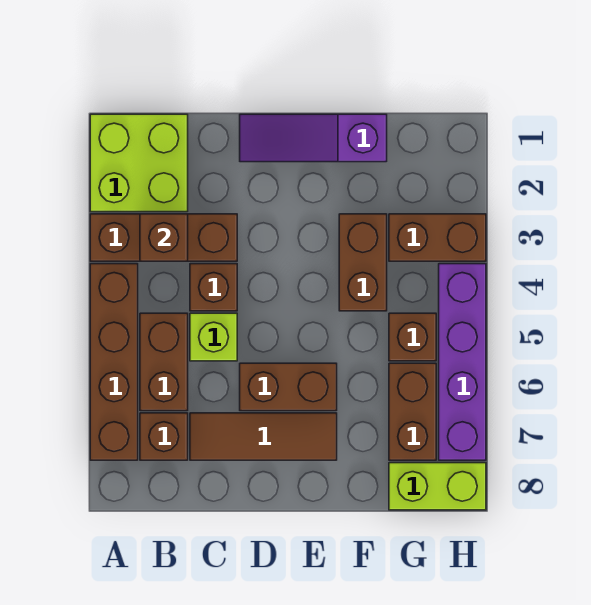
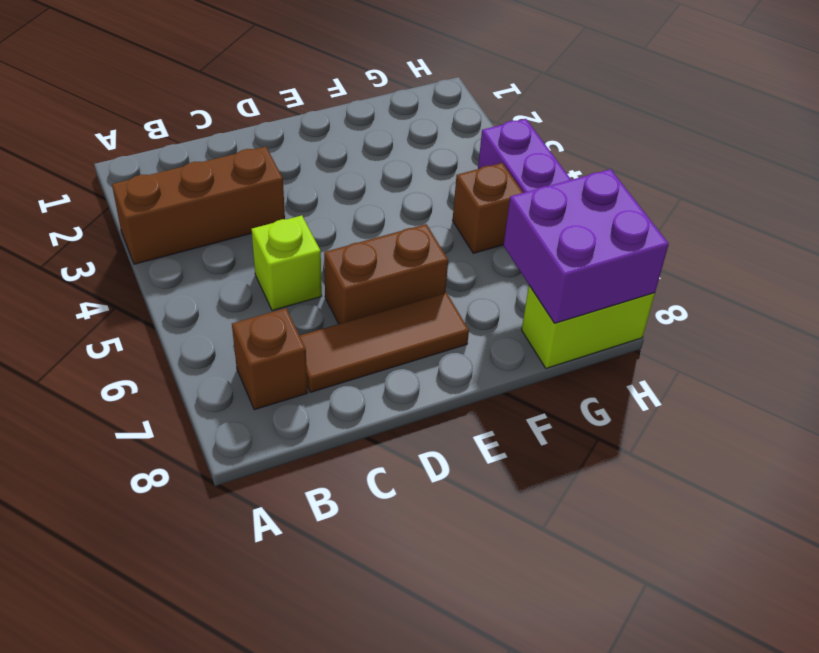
purple 2x2 brick [504,169,669,323] -> none
none -> lime 2x2 brick [90,114,188,212]
none -> brown 1x4 brick [90,264,138,460]
none -> brown 1x2 brick [140,313,188,411]

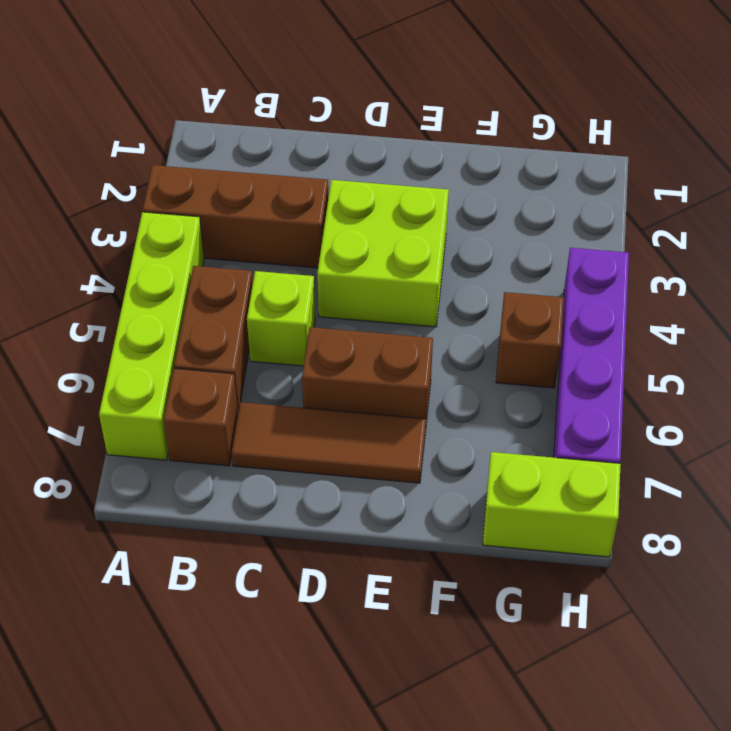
lime 1x4 brick [99,212,204,460] -> brown 1x4 brick [90,264,138,460]
lime 2x2 brick [317,180,449,327] -> lime 2x2 brick moved to [90,114,188,212]
none -> brown 1x1 brick [190,264,237,311]
none -> purple 1x3 slope [240,114,387,162]
none -> brown 1x2 brick [339,214,387,311]

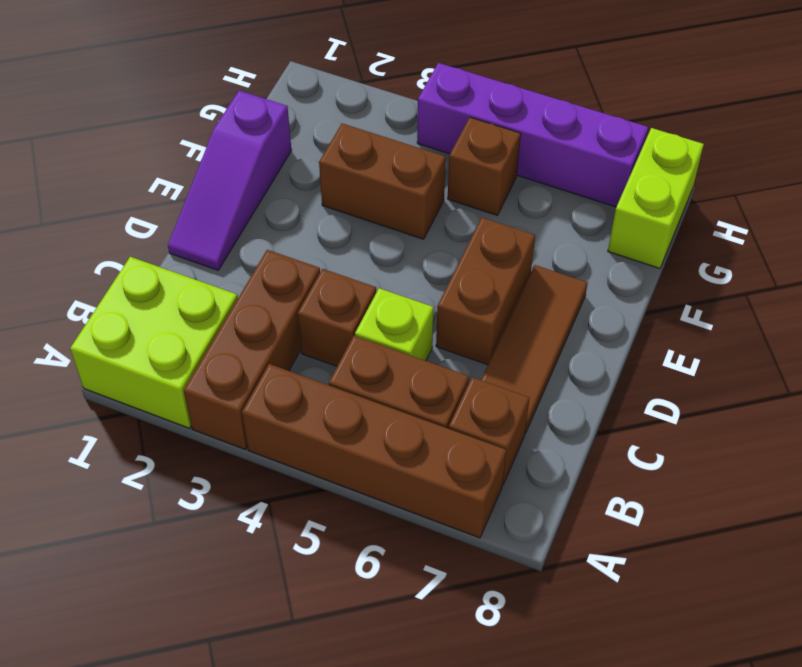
none -> brown 1x2 brick [389,214,486,261]
none -> brown 1x2 brick [389,363,436,460]
none -> brown 1x1 brick [140,214,188,261]

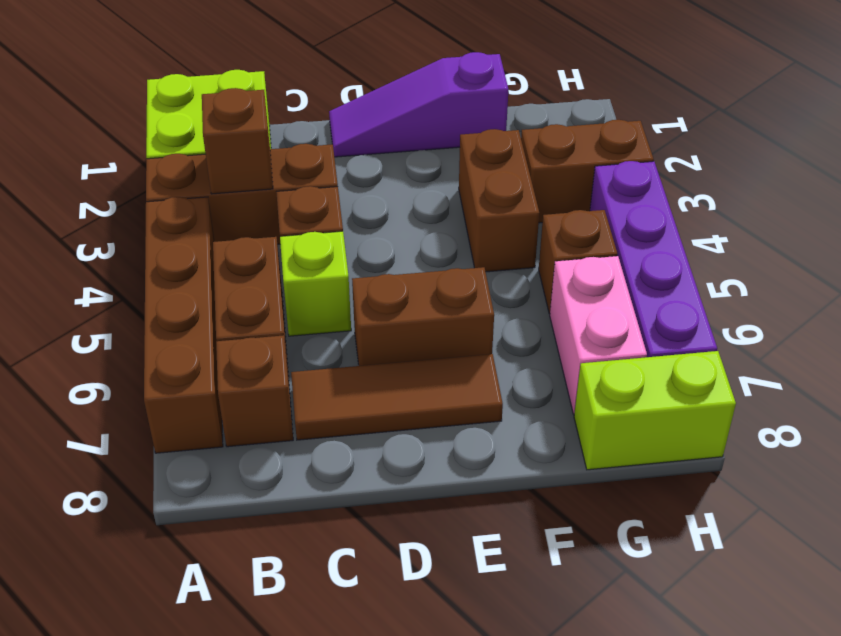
pink 1x2 brick [550,256,647,414] -> brown 1x2 brick [389,363,436,460]

